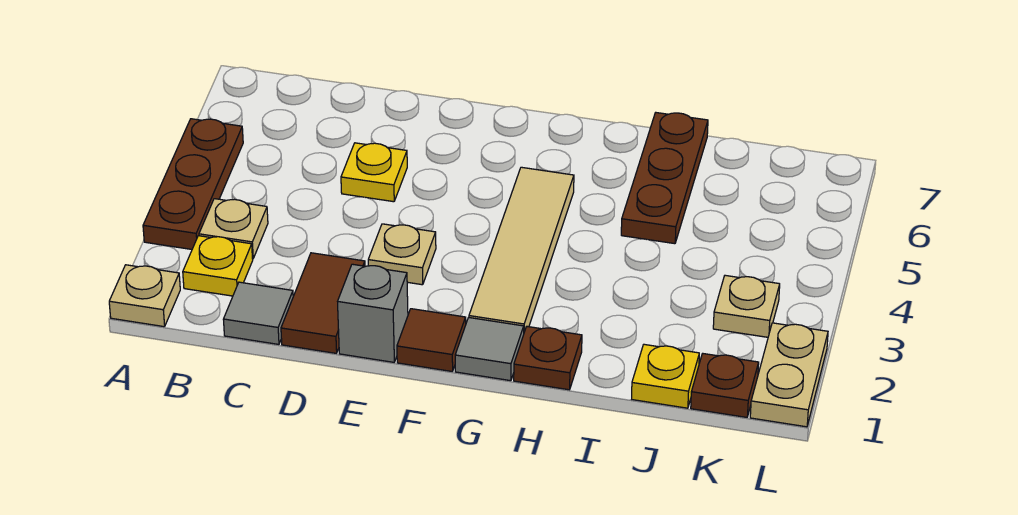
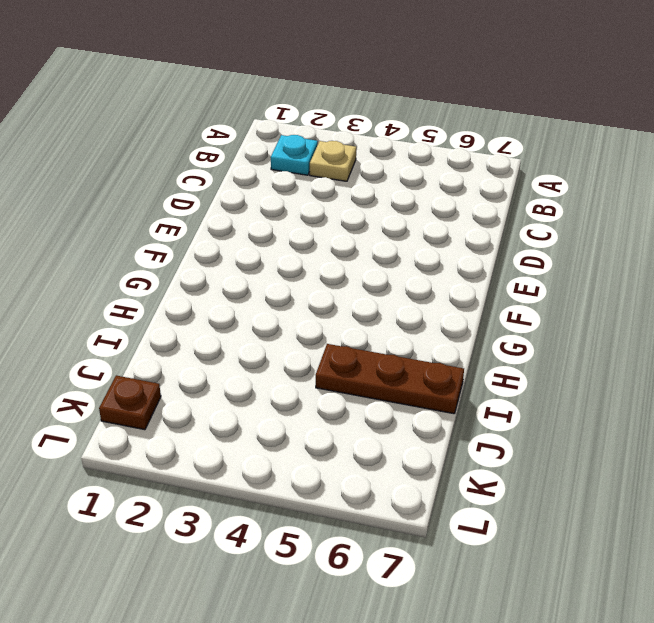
cyan 1x1 plate [271,135,318,175] -> yellow 1x1 plate [183,236,253,296]
none -> tan 1x1 plate [109,265,180,327]
none -> brown 1x3 plate [143,119,243,249]
none -> grey 1x1 tile [223,282,293,344]

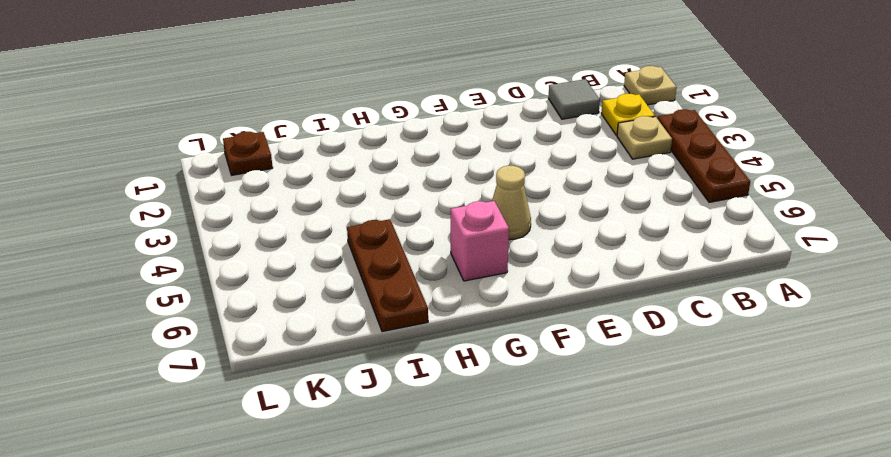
tan 1x1 cone [492,166,531,240] -> none
pink 1x1 brick [451,201,509,281] -> none
none -> brown 1x2 tile [281,253,365,353]
none -> yellow 1x1 plate [341,143,407,202]
none -> grey 1x1 brick [338,264,408,362]

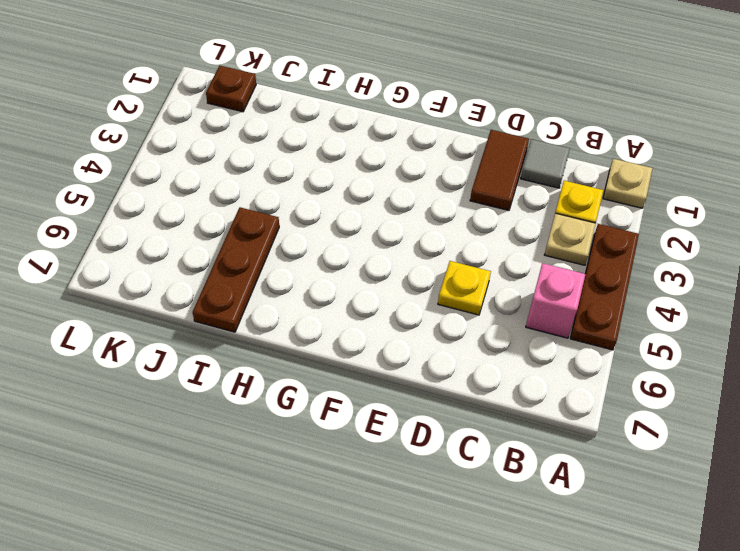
pink 1x1 brick [526,263,586,338] -> none
none -> grey 1x1 brick [338,264,408,362]
none -> tan 1x1 plate [368,224,436,285]
none -> brown 1x1 tile [397,309,466,371]

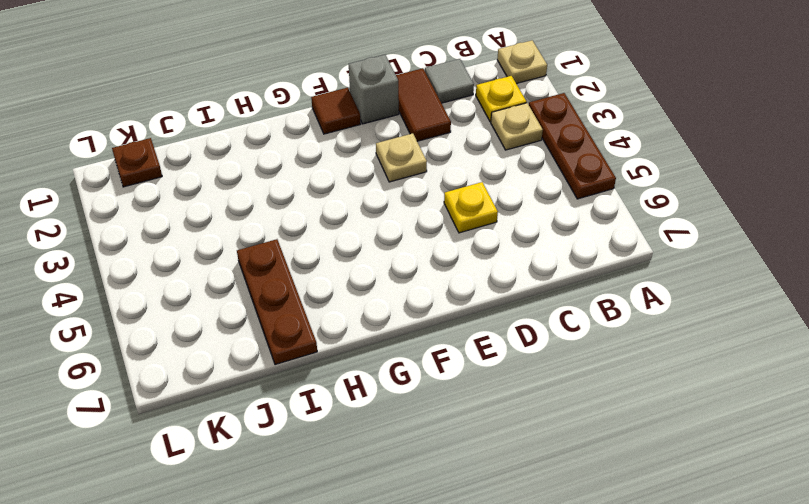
none -> grey 1x1 tile [455,318,524,381]
none -> tan 1x4 tile [469,167,574,332]
none -> brown 1x1 plate [514,327,582,390]

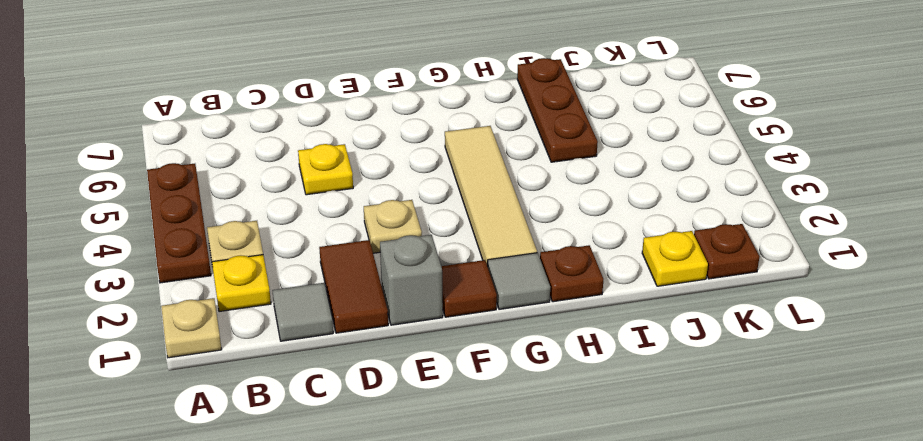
none -> tan 1x1 plate [713,275,780,337]
none -> tan 1x2 plate [750,323,828,427]

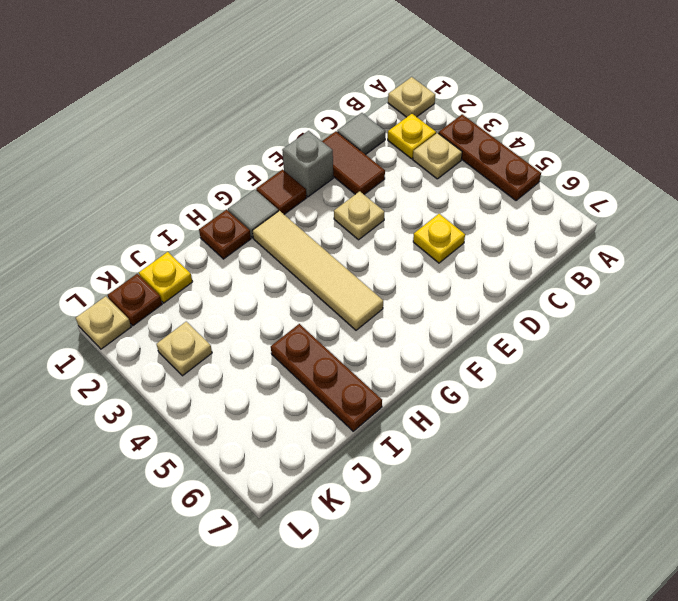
tan 1x1 plate [76,296,131,349] -> tan 1x2 plate [750,323,828,427]

